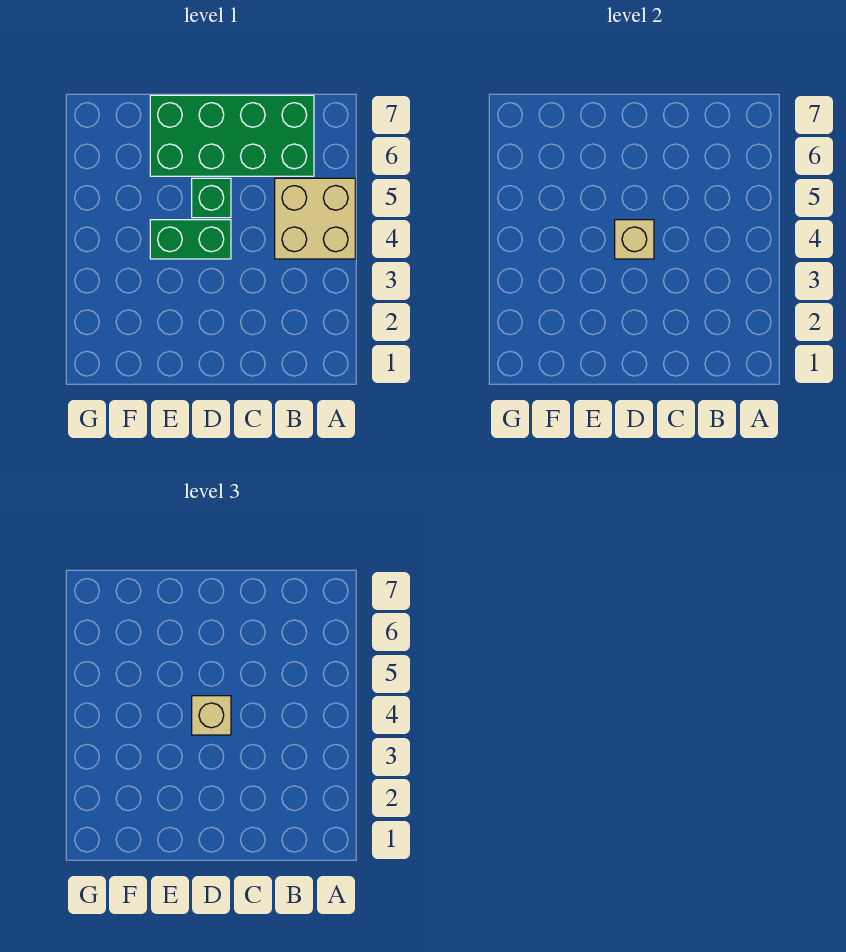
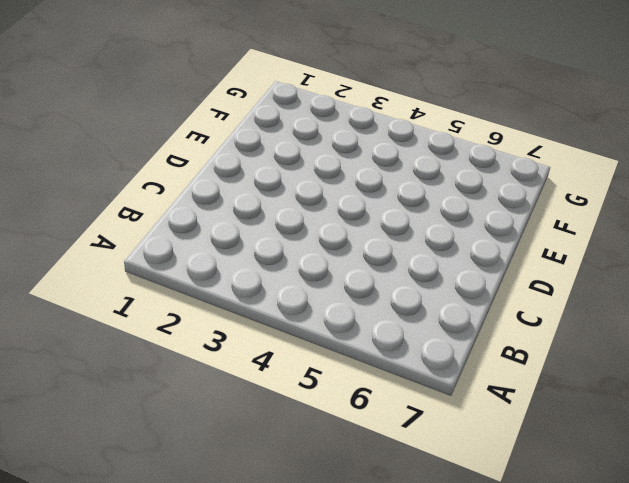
none -> tan 2x2 brick [275,178,355,259]
none -> green 2x4 brick [150,95,314,176]

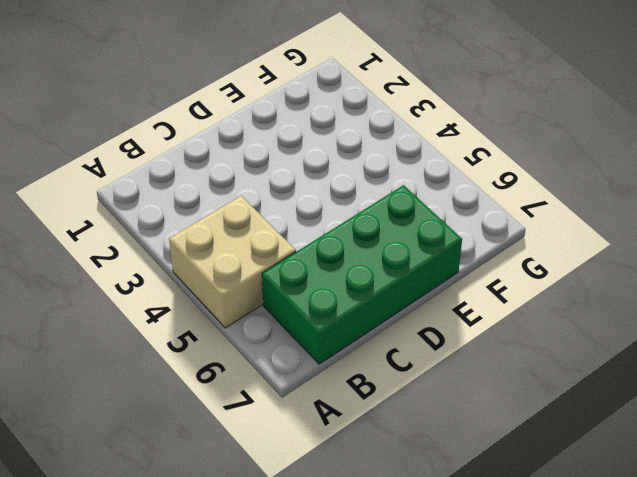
none -> green 1x2 brick [150,220,231,259]
none -> green 1x1 brick [192,178,231,218]

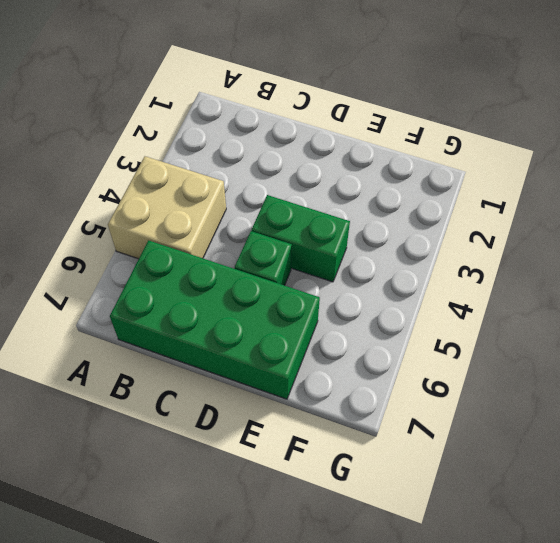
none -> tan 1x1 brick [615,220,654,259]
none -> tan 1x1 brick [192,696,231,735]

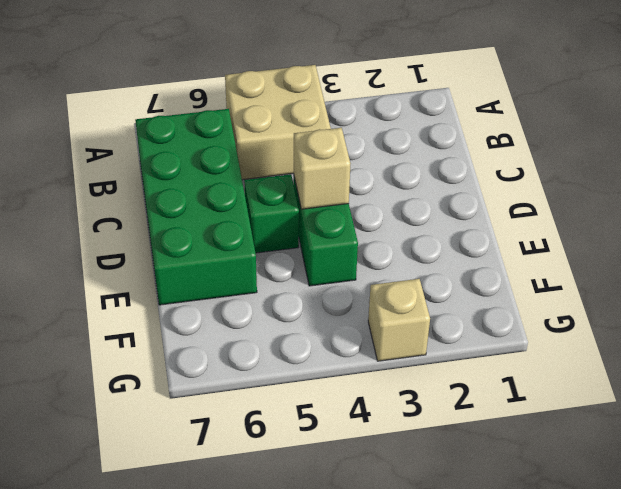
tan 1x1 brick [368,279,430,361] -> tan 1x1 brick moved to [192,696,231,735]

